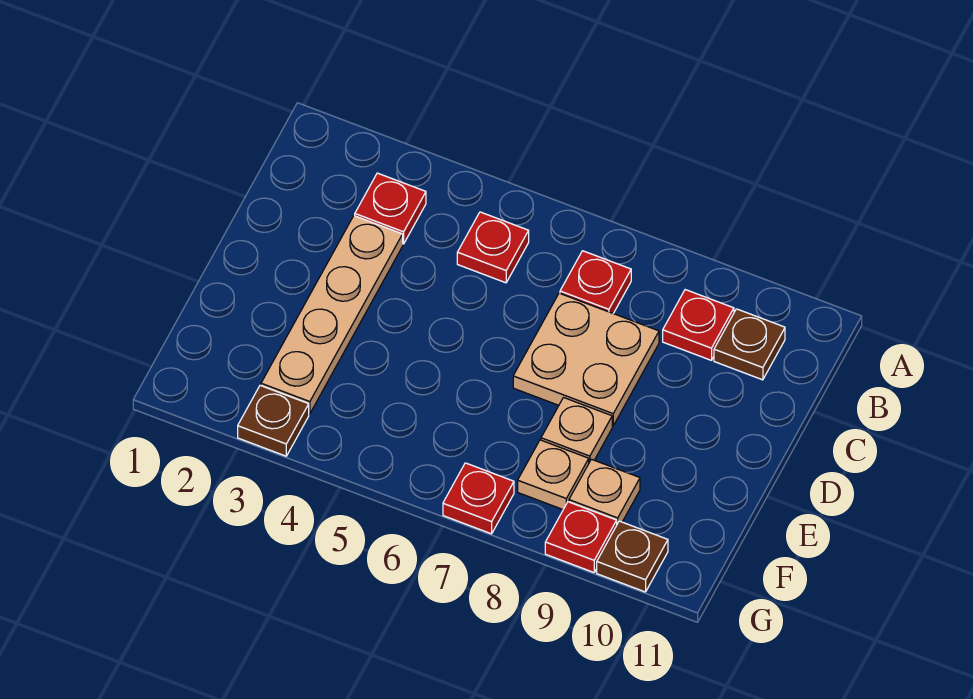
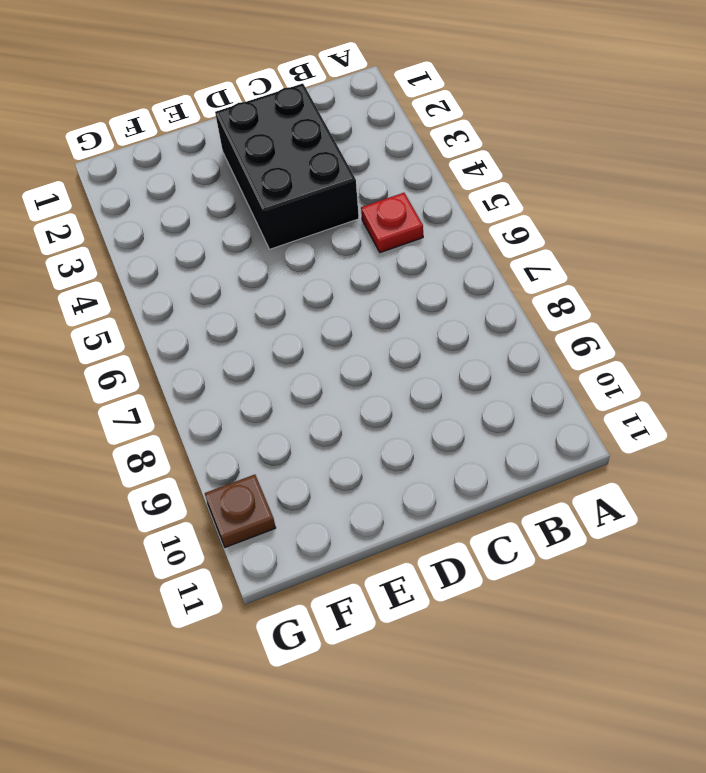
black 2x3 brick [215,84,359,249] -> tan 1x4 plate [261,216,403,414]
none -> red 1x1 plate [355,173,426,244]
none -> red 1x1 plate [560,251,631,313]
none -> red 1x1 plate [663,290,734,360]

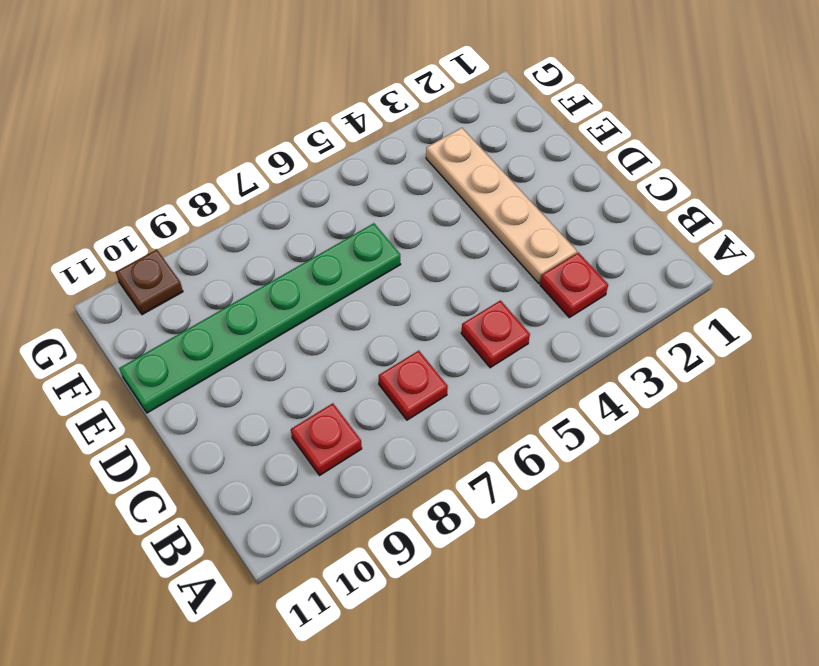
green 1x6 plate [119,223,401,413] -> tan 1x1 plate [541,398,612,462]
none -> brown 1x1 plate [714,309,785,380]
none -> tan 2x2 plate [513,293,659,426]
none -> tan 1x1 plate [518,440,589,509]

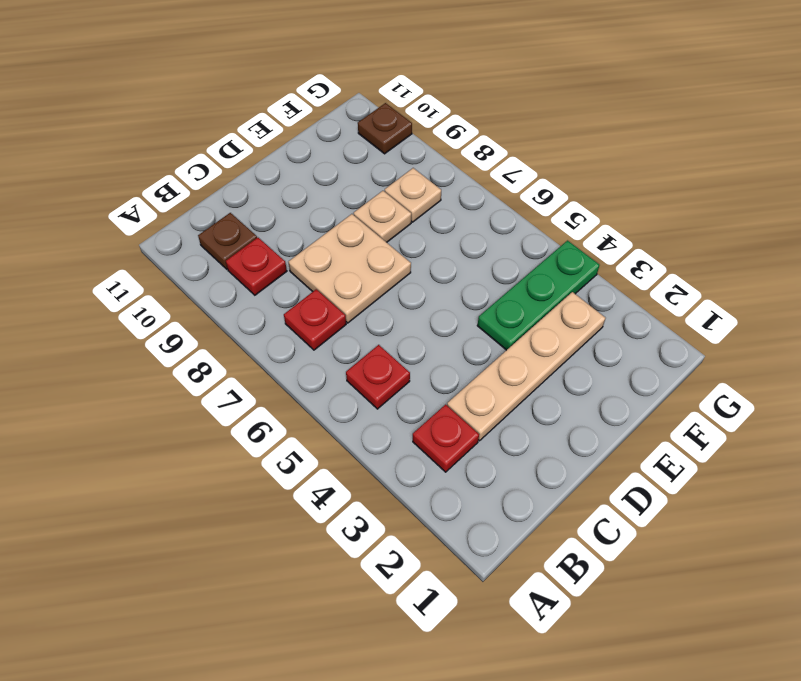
green 1x3 plate [477,241,600,350] -> none
none -> tan 1x1 plate [569,459,640,524]
none -> brown 1x1 plate [238,385,309,456]
none -> red 1x1 plate [443,463,514,534]

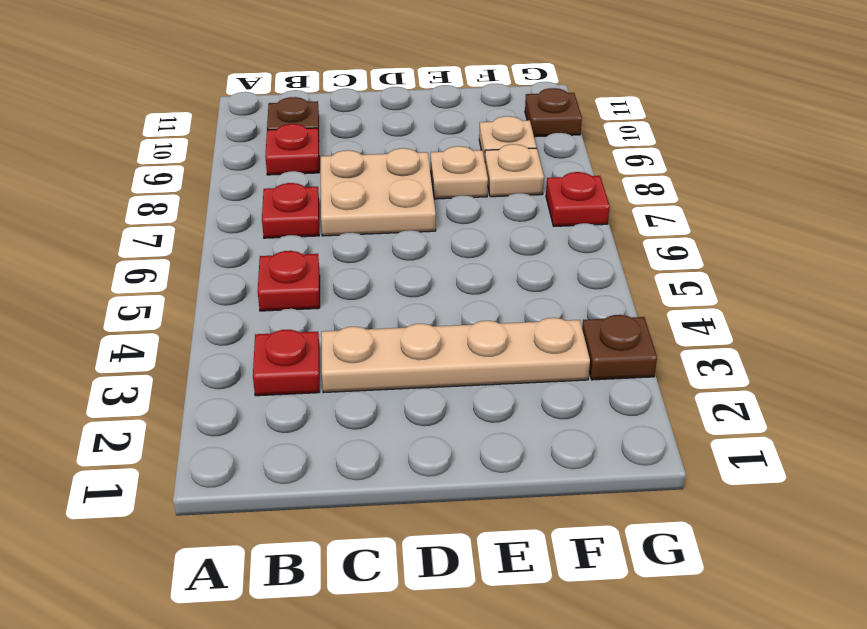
none -> red 1x1 plate [545,502,617,572]

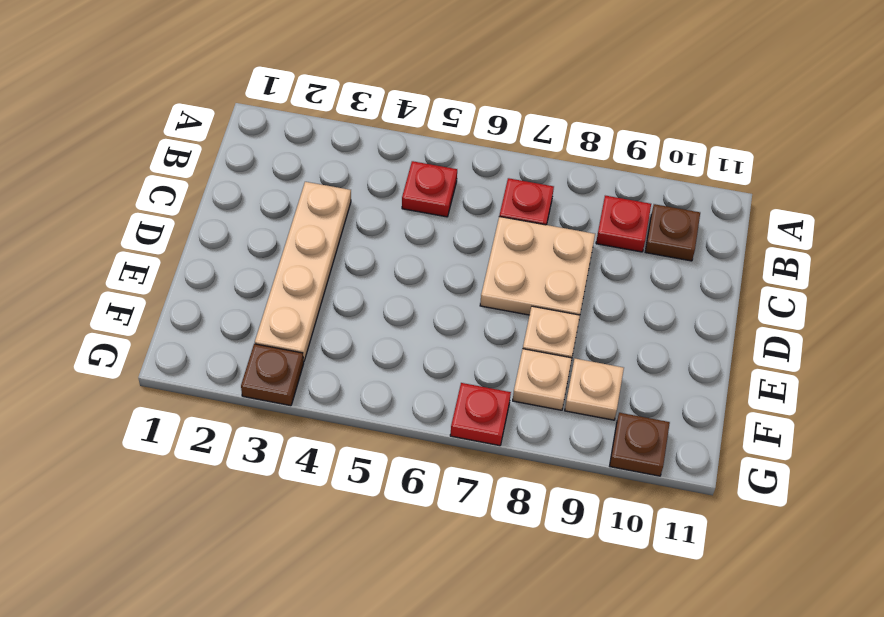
none -> red 1x1 plate [355,173,426,244]
none -> red 1x1 plate [545,502,617,572]

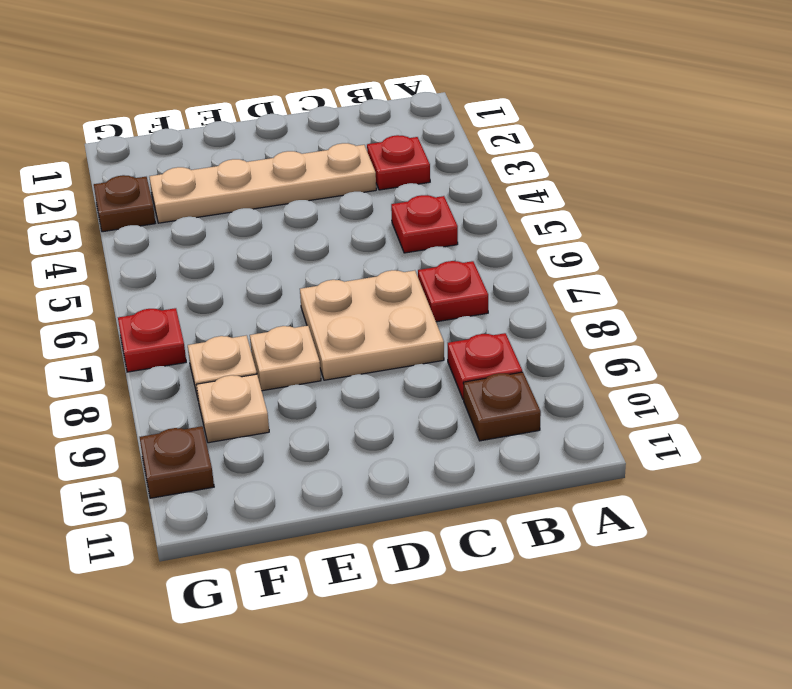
none -> red 1x1 plate [545,502,617,572]

